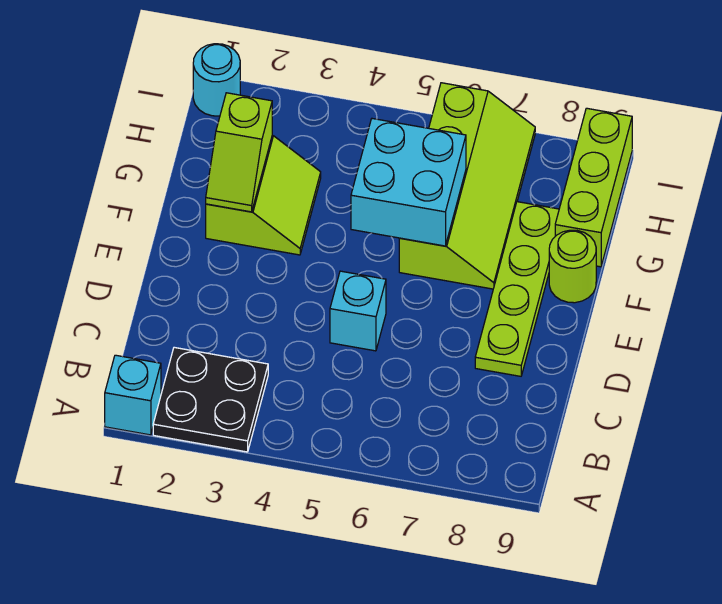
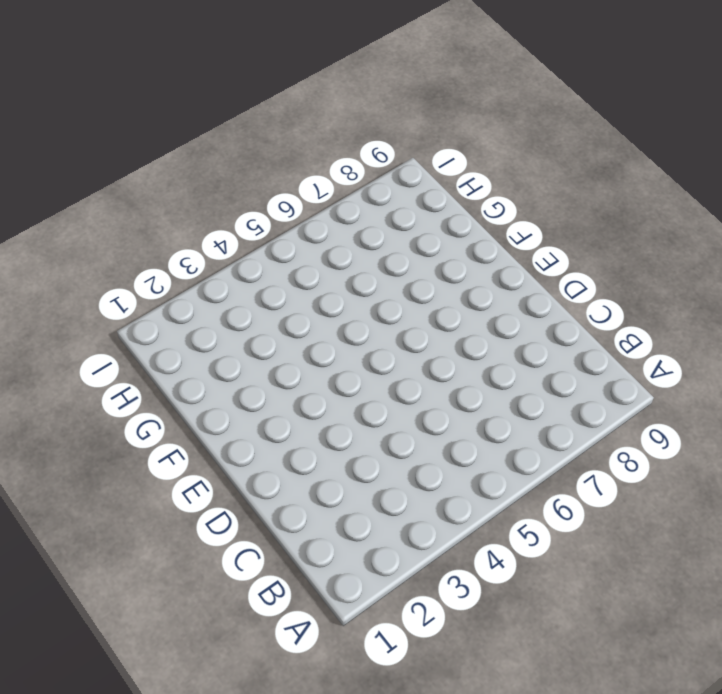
none -> cyan 1x1 brick [105,355,161,435]
none -> black 2x2 plate [153,347,268,452]

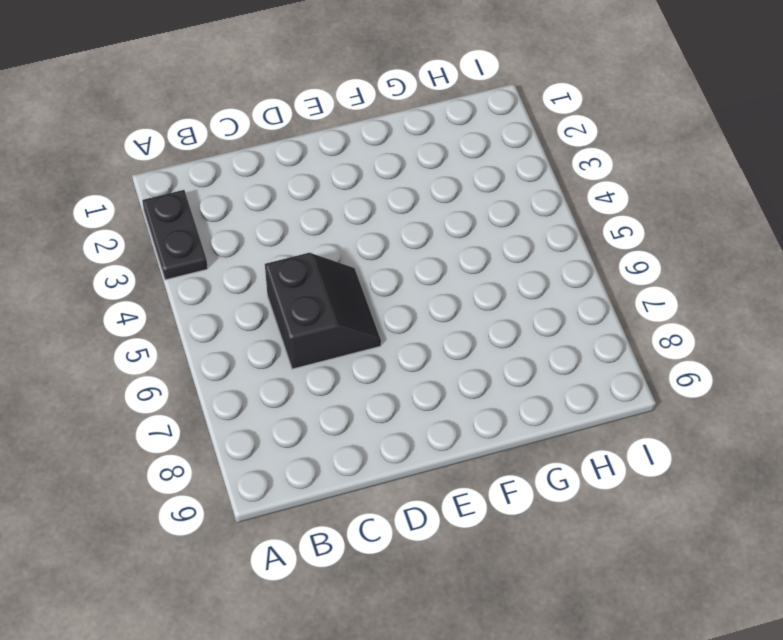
black 1x2 plate [142,190,208,280] -> black 2x2 plate [153,347,268,452]
black 2x2 slope [265,253,381,369] -> cyan 1x1 brick [330,271,386,351]
none -> cyan 1x1 brick [105,355,161,435]
none -> lime 1x4 plate [475,202,559,376]

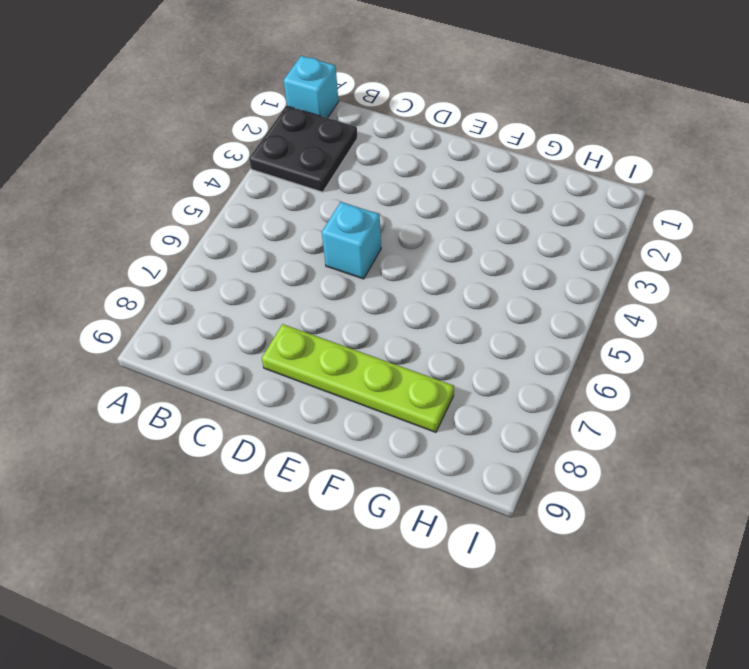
none -> lime 2x2 slope [206,135,321,255]
none -> lime 2x4 slope [399,83,535,289]

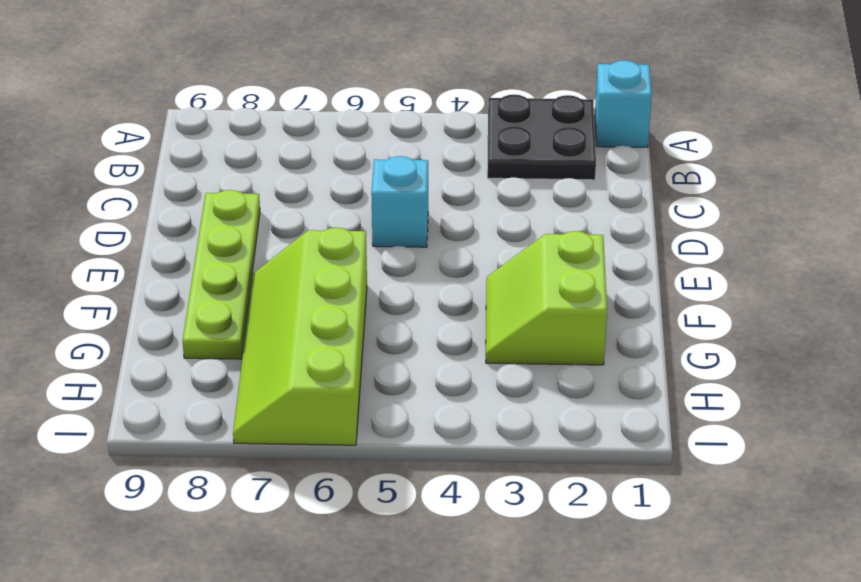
none -> lime 1x1 round brick [549,230,596,303]
none -> lime 1x3 brick [555,108,632,267]

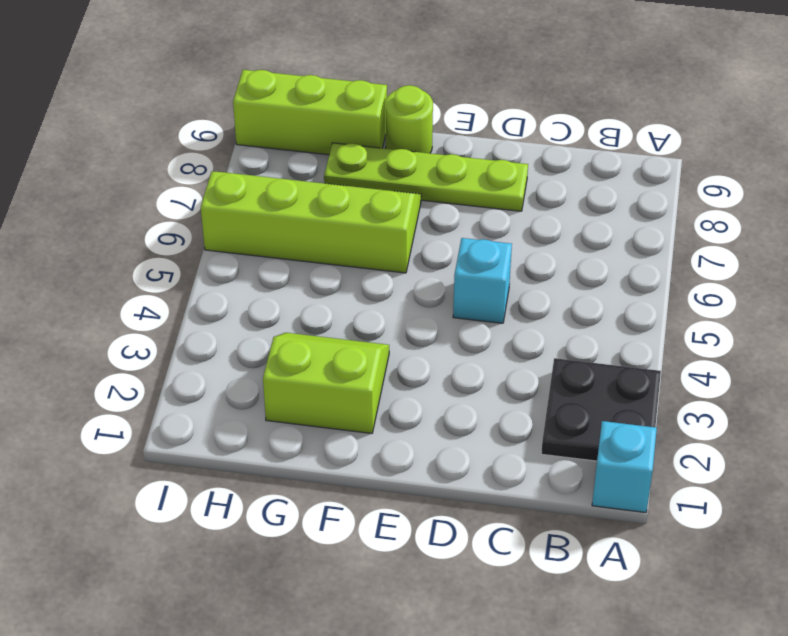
none -> cyan 1x1 round brick [193,44,240,116]
none -> lime 1x2 slope [206,93,272,212]

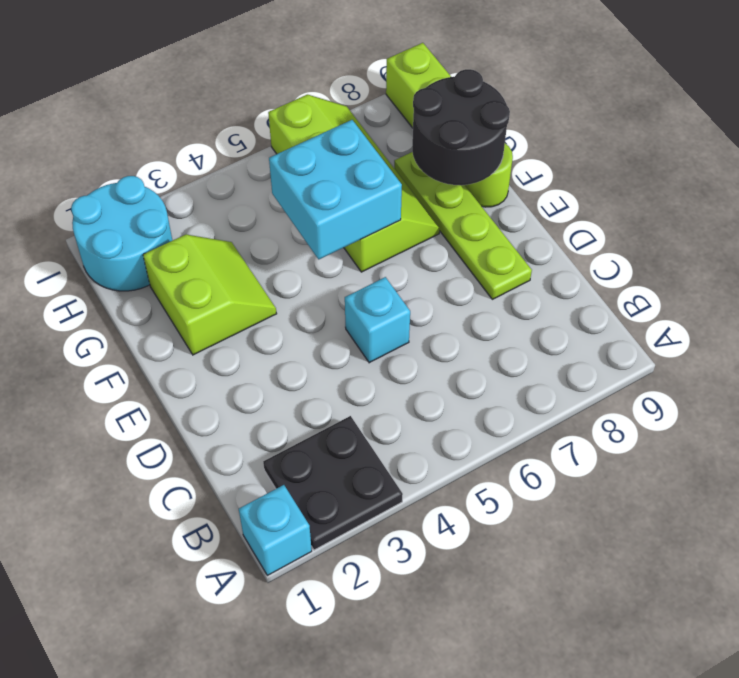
black 2x2 round brick [412,69,510,185] -> none
cyan 2x2 round brick [71,176,172,291] -> cyan 1x1 round brick [193,44,240,116]
none -> lime 1x2 slope [206,93,272,212]

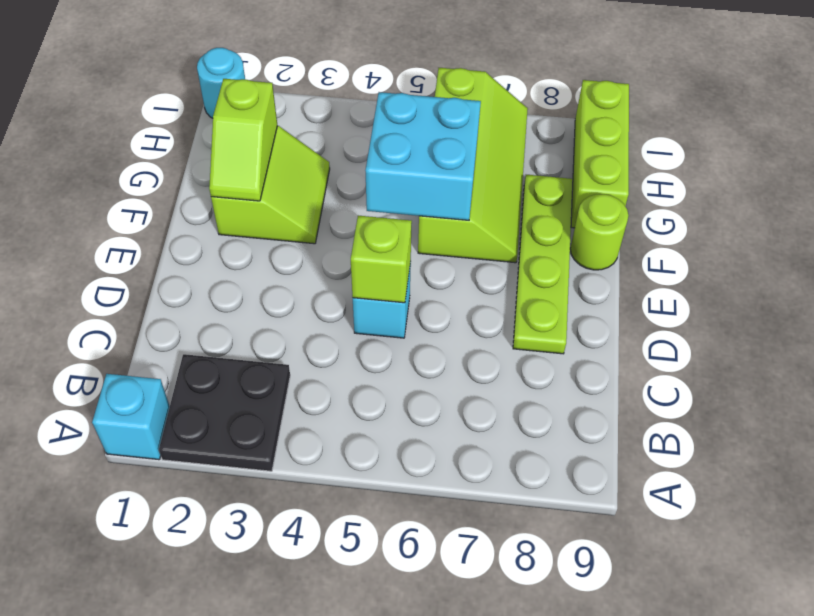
lime 1x1 brick [351,216,412,303] -> none

